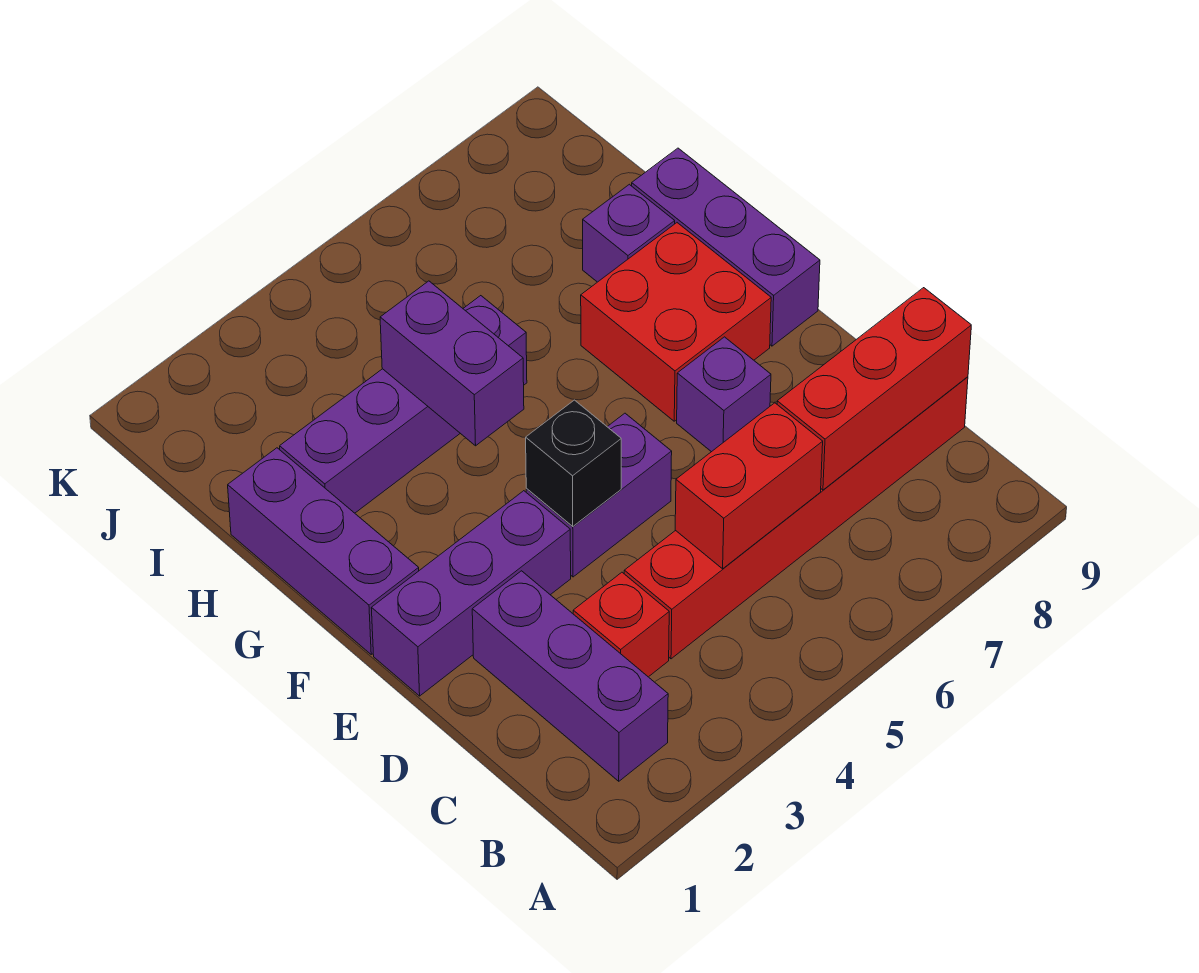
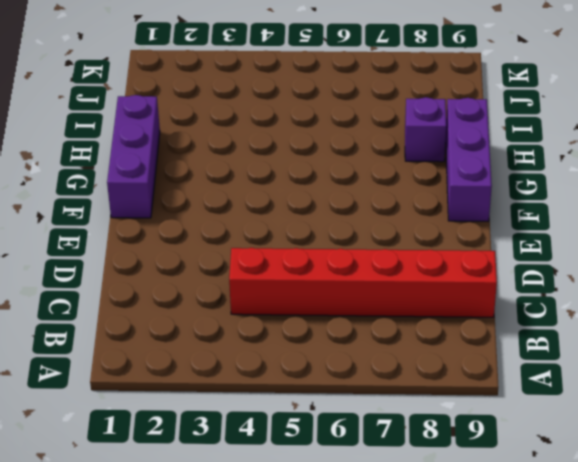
none -> purple 1x3 brick [472,571,668,781]
none -> red 1x1 brick [573,572,669,677]
none -> purple 1x3 brick [371,491,571,696]

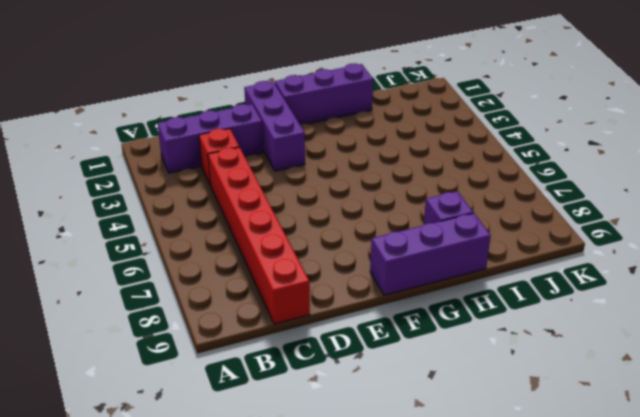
none -> purple 1x2 brick [526,413,672,577]
none -> purple 1x1 brick [677,337,771,452]
none -> red 2x2 brick [581,223,771,421]

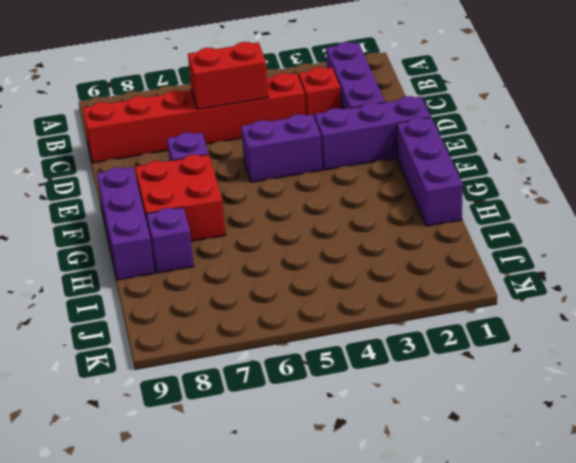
none -> purple 1x4 brick [280,296,527,513]
none -> red 1x3 brick [777,288,971,490]
none -> black 1x1 brick [526,400,621,527]

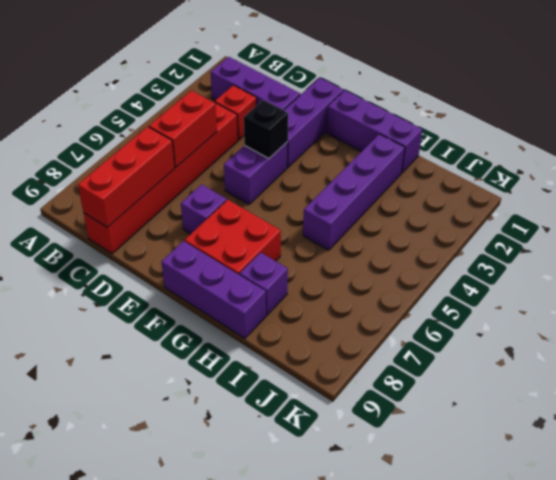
none -> purple 1x2 brick [380,281,524,446]

